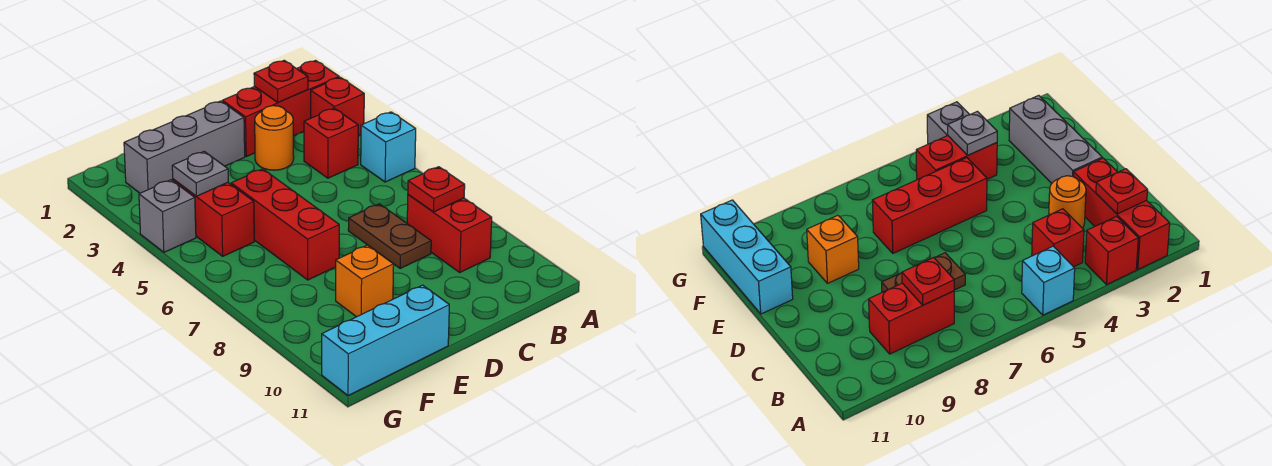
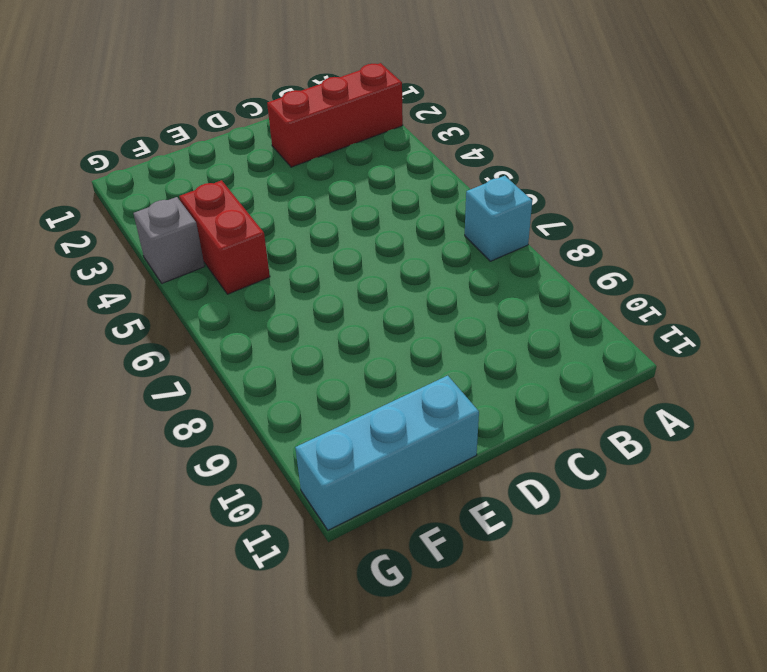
cyan 1x1 brick [465,176,532,261] -> cyan 1x1 brick moved to [361,112,416,182]
none -> red 1x1 brick [311,77,364,136]
none -> red 1x1 brick [304,108,358,178]
none -> red 1x2 brick [407,195,492,272]

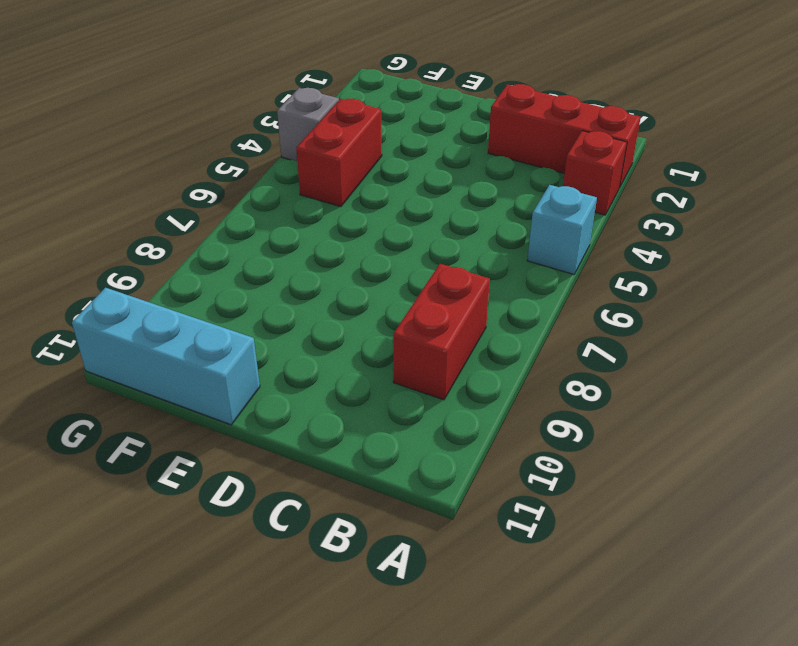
none -> red 1x1 brick [304,108,358,178]
none -> orange 1x1 round brick [255,106,294,170]
none -> brown 1x2 plate [348,204,431,268]

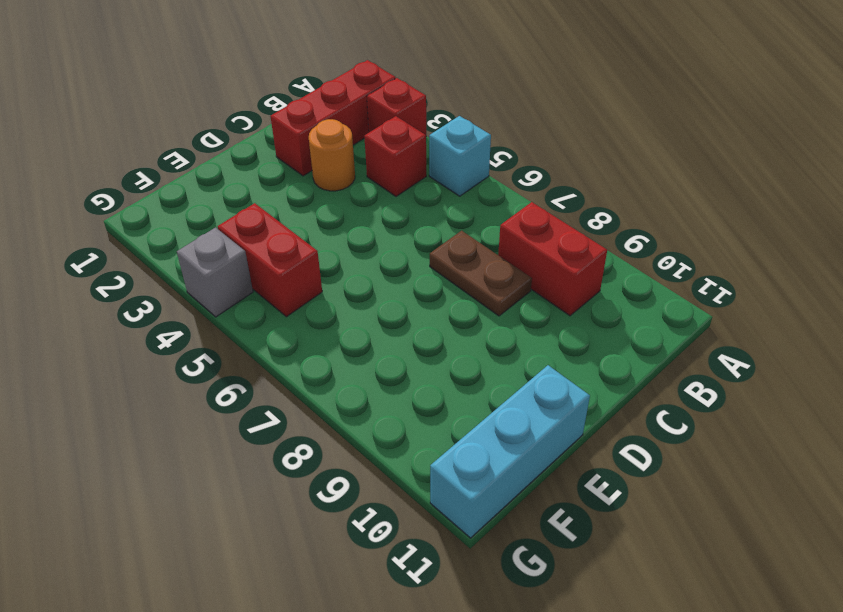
none -> grey 1x3 brick [124,101,245,193]
none -> red 1x3 brick [231,169,339,280]
none -> orange 1x1 brick [336,245,394,317]

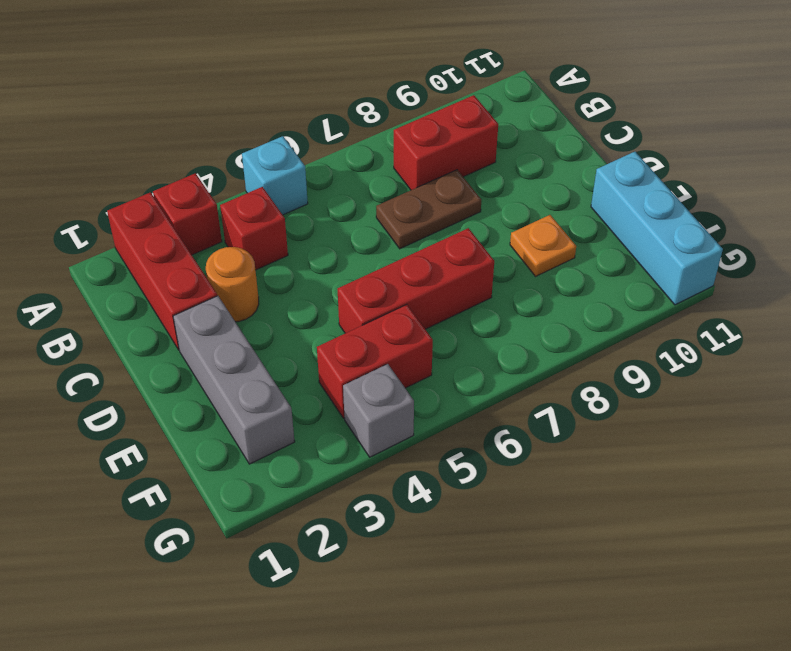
orange 1x1 plate [510,215,576,276] -> orange 1x1 brick [336,245,394,317]
none -> red 1x1 plate [254,60,308,102]
none -> red 1x1 plate [408,167,465,212]
none -> grey 1x1 plate [172,151,228,196]

